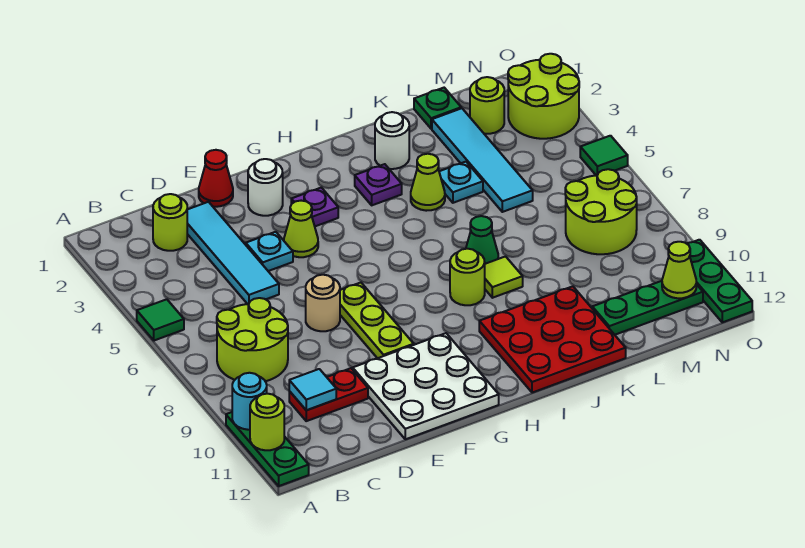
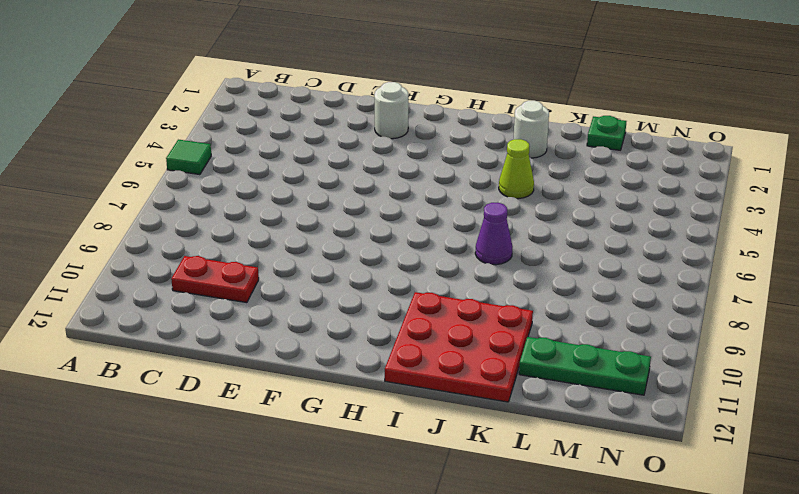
purple 1x1 cone [475,203,513,265] -> green 1x1 cone [466,216,498,264]
none -> green 1x3 plate [226,412,309,486]
none -> lime 2x2 round brick [217,298,288,381]
none -> lime 1x1 round brick [153,194,187,251]
none -> cyan 1x4 tile [187,202,279,304]

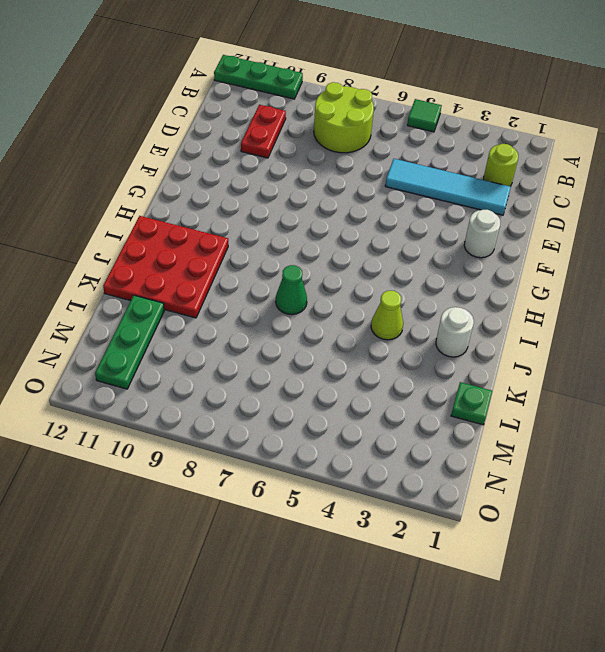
none -> red 1x1 cone [199,150,233,207]
none -> cyan 1x1 plate [246,232,293,271]
none -> tan 1x1 round brick [306,275,340,331]
none -> white 3x3 plate [353,333,499,439]

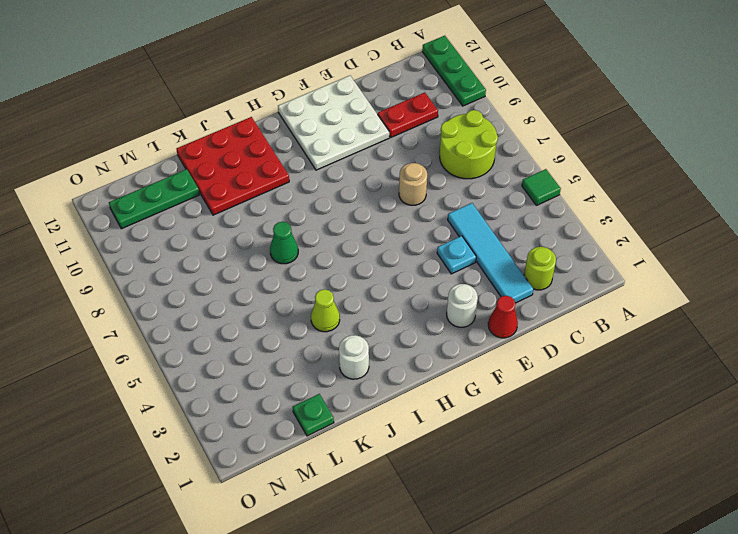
none -> lime 1x1 cone [284,201,318,257]
none -> lime 1x3 plate [340,283,414,358]
none -> purple 1x1 plate [291,188,338,226]
none -> purple 1x1 plate [355,164,402,205]

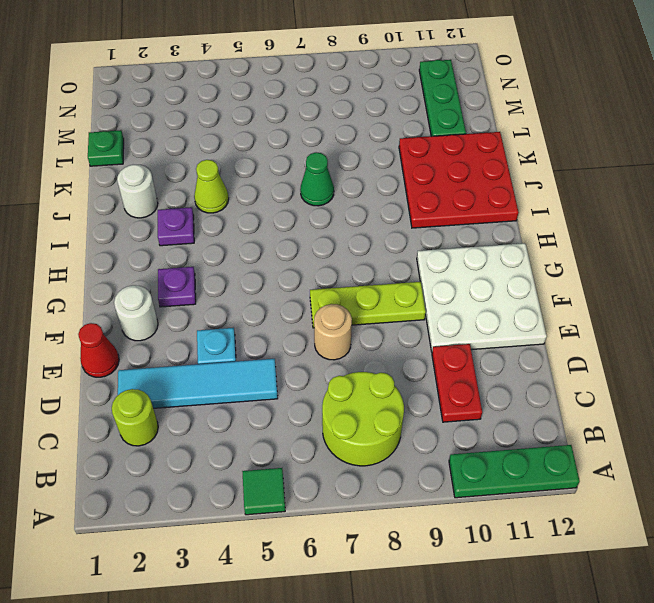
none -> lime 1x1 cone [284,201,318,257]
none -> lime 1x1 round brick [450,249,485,305]
none -> lime 1x1 tile [485,257,523,298]
none -> cyan 1x1 plate [439,162,483,203]

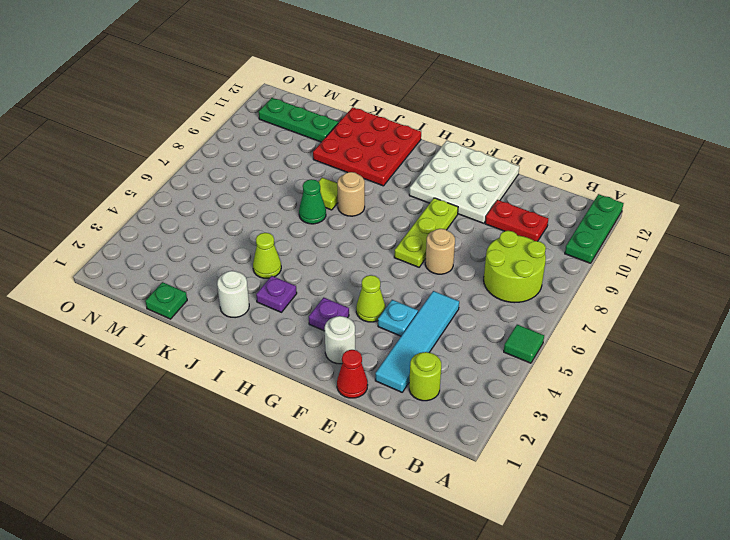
tan 1x1 round brick [337,172,365,216] -> lime 1x1 round brick [450,249,485,305]
none -> cyan 1x1 plate [439,162,483,203]
none -> cyan 1x4 tile [432,108,533,212]
none -> lime 1x1 round brick [470,77,504,134]
none -> lime 2x2 round brick [565,169,637,254]

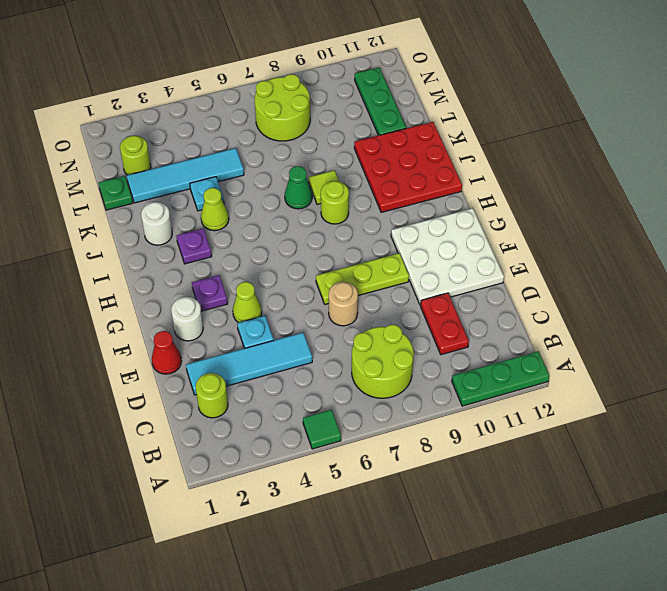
none -> lime 2x2 round brick [508,54,579,139]
none -> green 1x1 tile [580,136,628,175]
none -> green 1x3 plate [687,240,752,322]
none -> cyan 1x1 round brick [232,373,267,430]

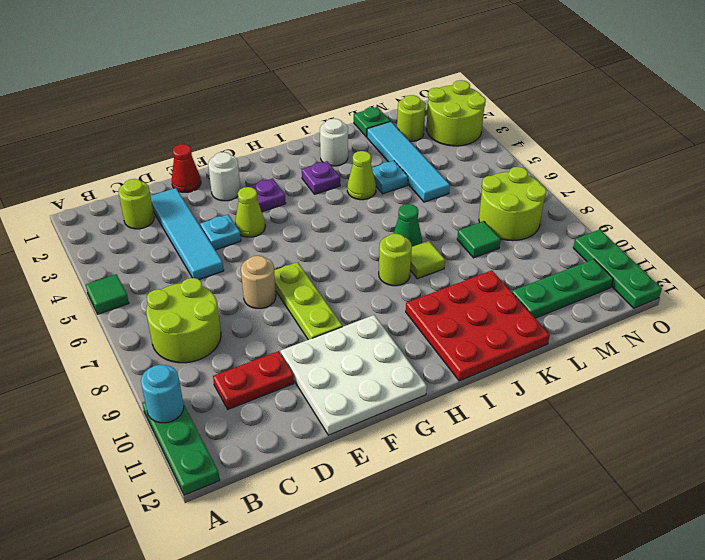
green 1x1 tile [457,221,501,258] -> green 1x1 tile moved to [580,136,628,175]
none -> lime 1x1 round brick [250,394,284,450]
none -> cyan 1x1 tile [289,369,336,410]
none -> lime 1x1 cone [662,242,696,298]

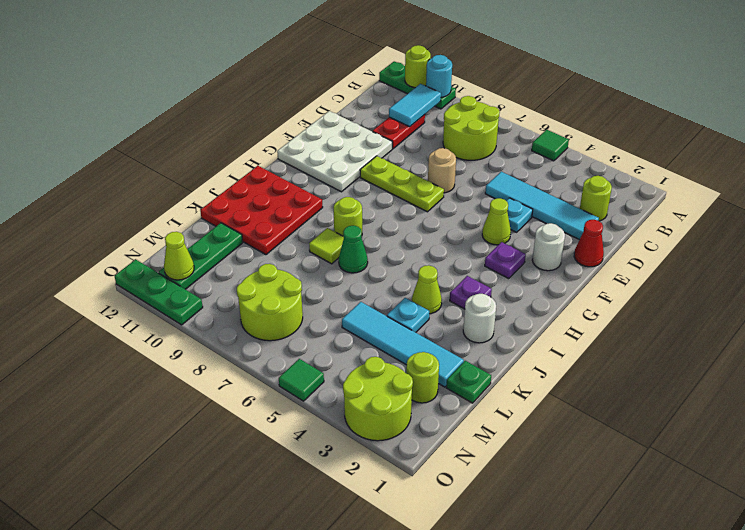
cyan 1x2 tile [389,84,441,127] -> cyan 1x1 tile [289,369,336,410]

